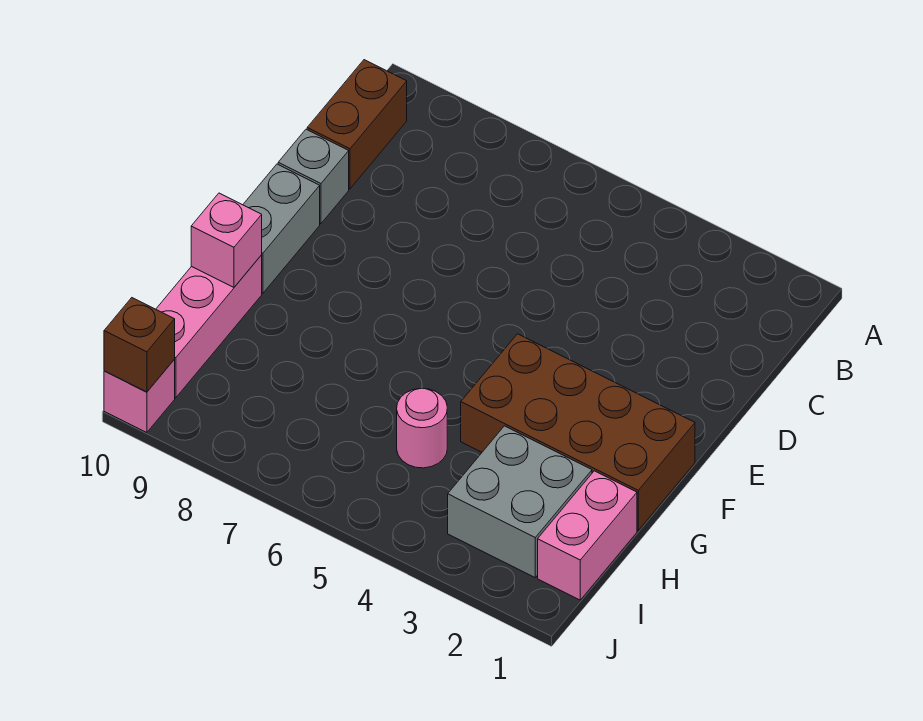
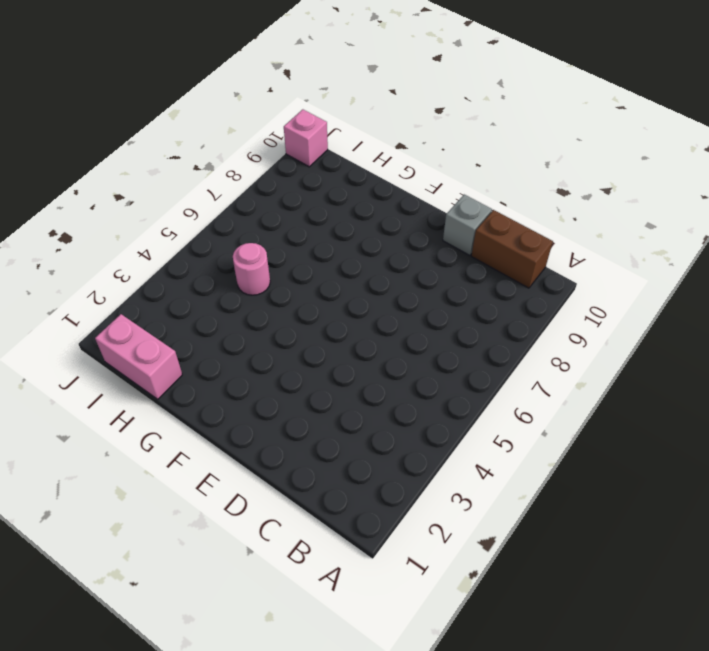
none -> grey 1x2 brick [243,164,320,293]
none -> brown 2x4 brick [461,334,695,530]

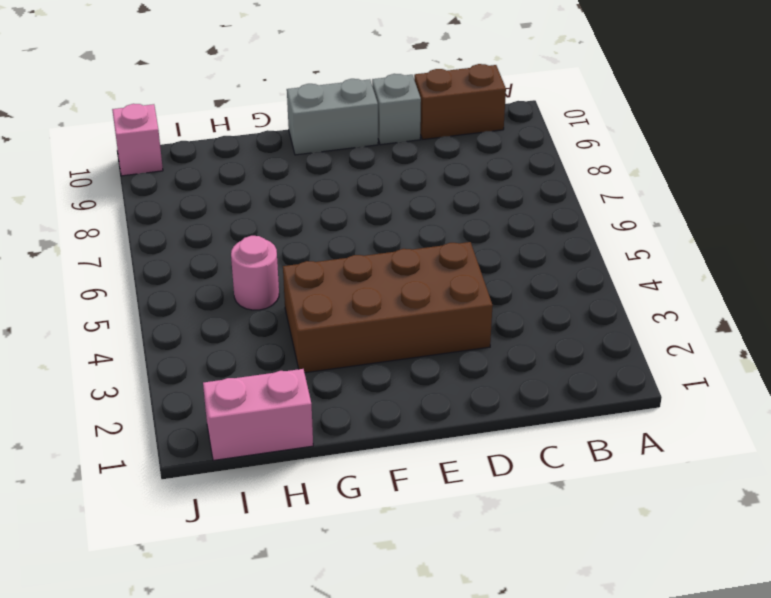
brown 2x4 brick [283,242,493,373] -> brown 2x4 brick turned to [461,334,695,530]
none -> pink 1x3 brick [156,255,262,398]
none -> grey 2x2 brick [448,426,592,577]

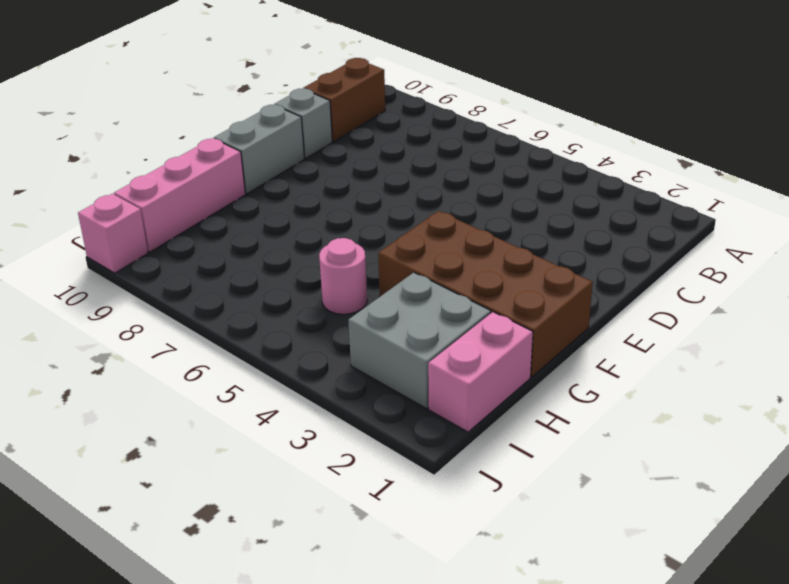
none -> pink 1x1 brick [191,193,262,287]
none -> brown 1x1 brick [104,298,175,392]

